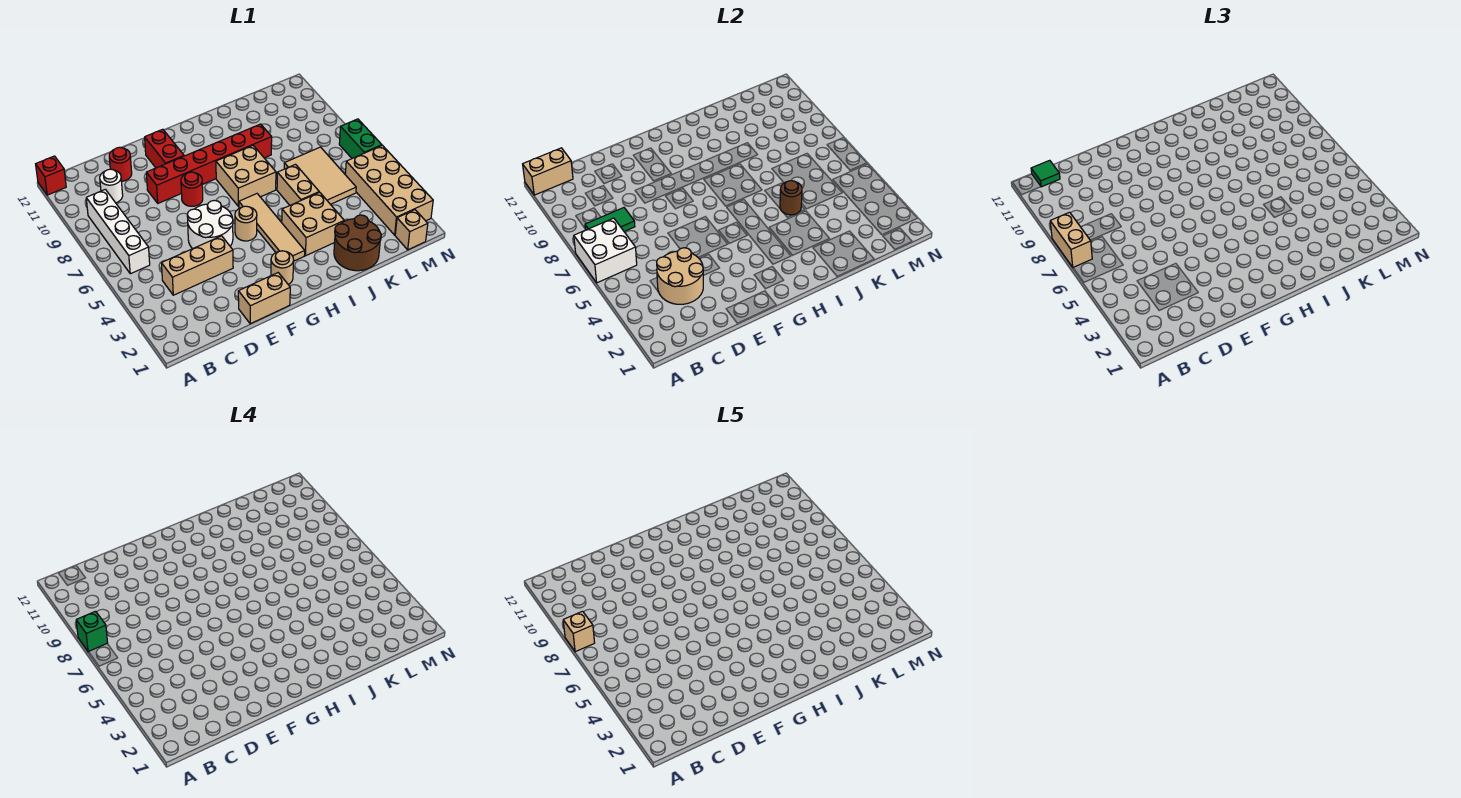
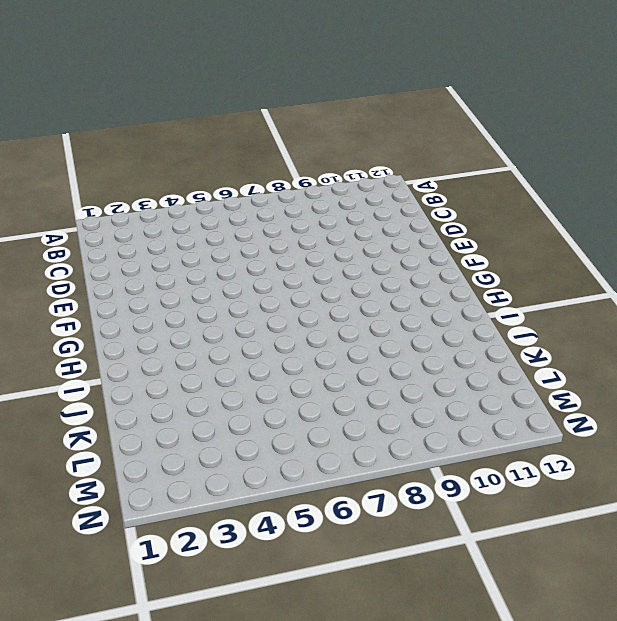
none -> red 1x1 brick [36,156,66,195]
none -> white 1x4 brick [86,189,150,274]
none -> tan 1x3 brick [162,236,233,295]
none -> white 1x1 round brick [100,169,123,203]

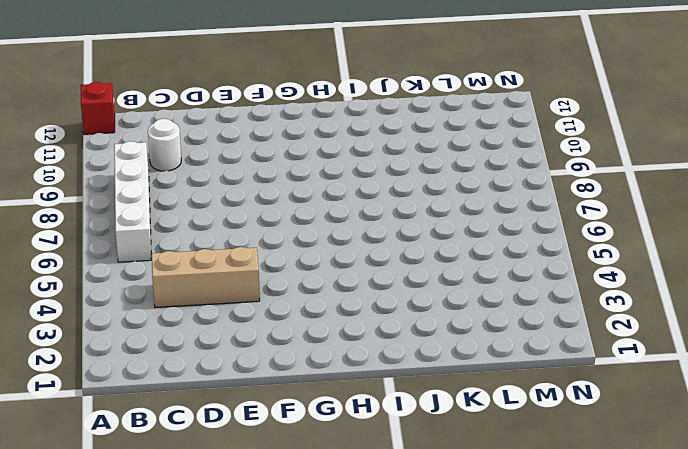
none -> red 1x1 round brick [109,147,132,181]
none -> tan 1x2 brick [238,273,290,324]
none -> white 2x2 round brick [187,200,233,249]
none -> red 1x6 brick [146,124,272,203]

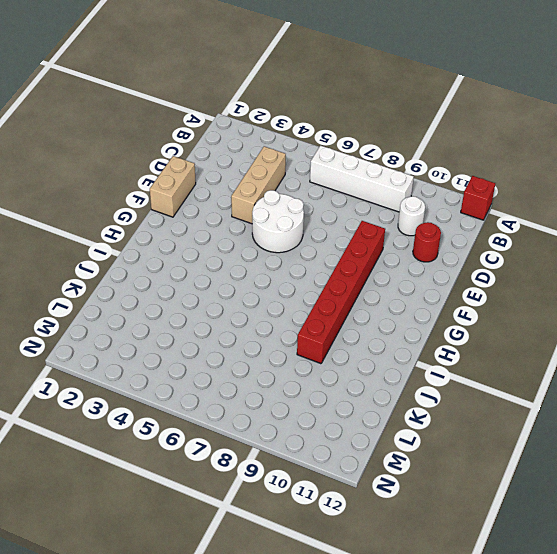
none -> red 1x1 round brick [181,172,203,206]
none -> red 1x2 brick [145,129,184,168]
none -> tan 1x1 round brick [271,251,294,284]
none -> tan 1x1 round brick [235,206,257,241]

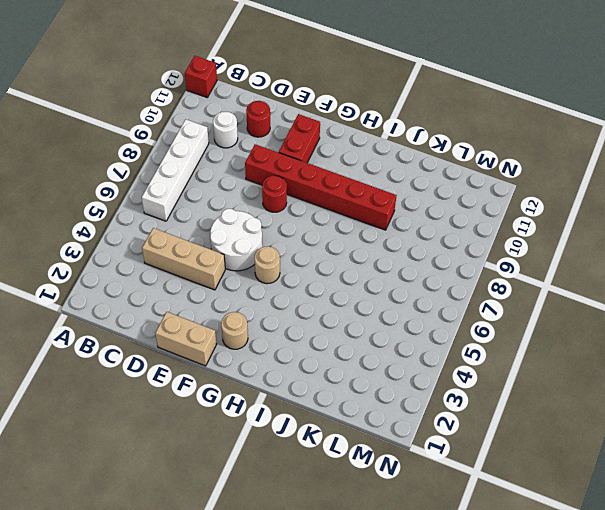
none -> tan 1x4 tile [239,194,305,261]
none -> tan 2x2 brick [216,146,276,206]
none -> tan 2x2 brick [282,192,344,256]
none -> brown 2x2 round brick [334,215,381,271]

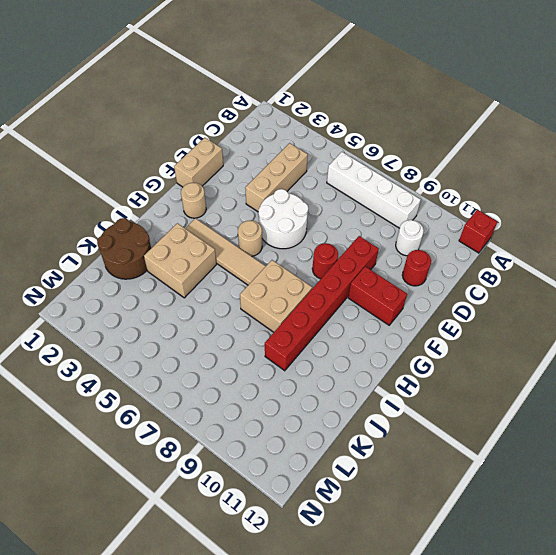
none -> tan 1x2 brick [277,164,319,205]
none -> tan 2x3 tile [284,147,356,204]
none -> tan 1x1 brick [395,210,428,250]
none -> tan 2x4 brick [345,145,433,235]

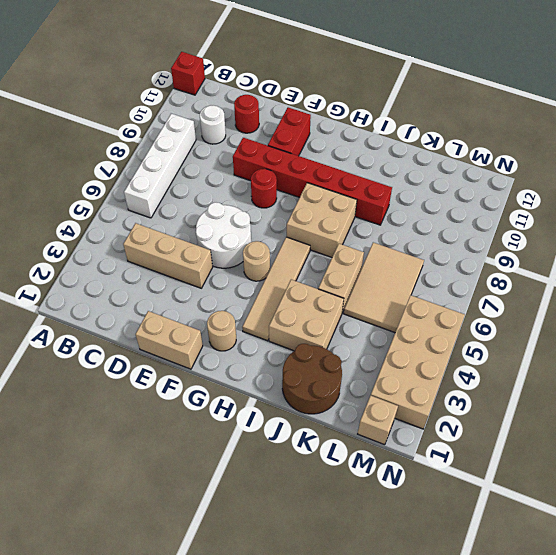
none -> green 1x2 brick [339,119,382,158]
none -> white 2x2 brick [574,218,637,283]
none -> tan 1x2 brick [523,148,573,195]
none -> green 1x2 tile [585,208,635,231]

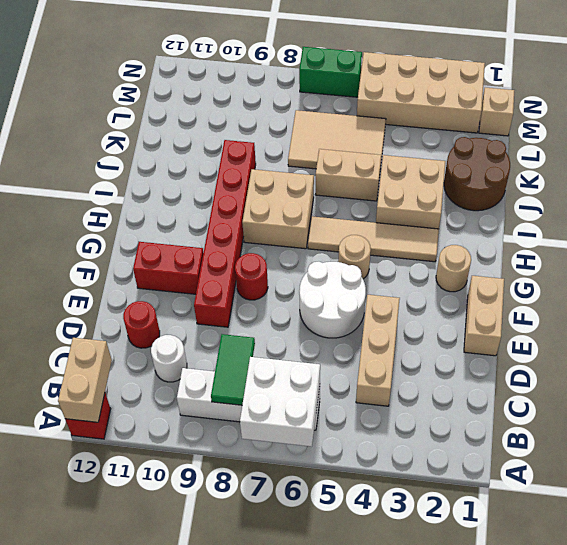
none -> tan 2x2 round brick [657,248,703,304]
none -> brown 1x1 round brick [780,181,802,215]
none -> tan 1x2 brick [1050,212,1092,267]
none -> green 1x1 tile [1031,160,1060,187]

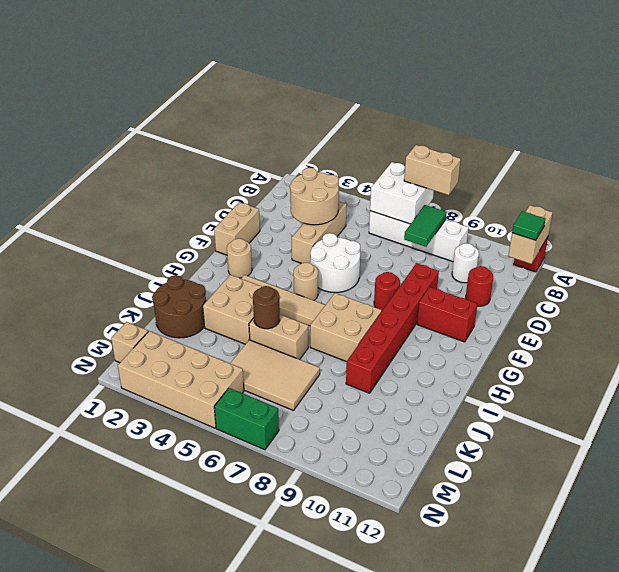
none -> green 1x1 brick [76,611,108,652]
none -> tan 1x1 brick [563,611,595,652]

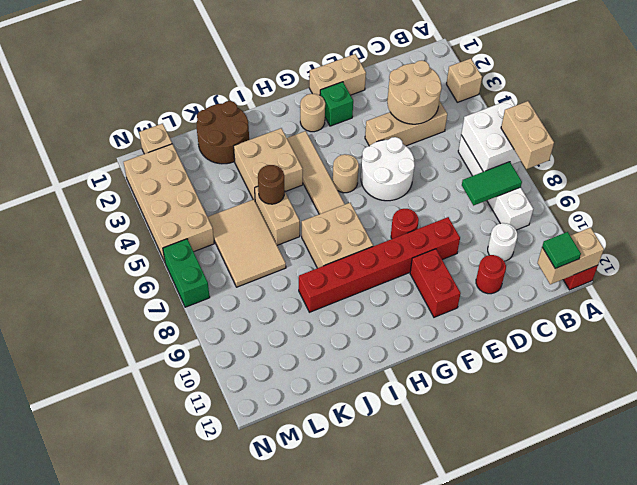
tan 1x1 brick [447,58,482,102] -> tan 1x1 brick moved to [563,611,595,652]
green 1x1 brick [320,82,353,126] -> green 1x1 brick moved to [76,611,108,652]

